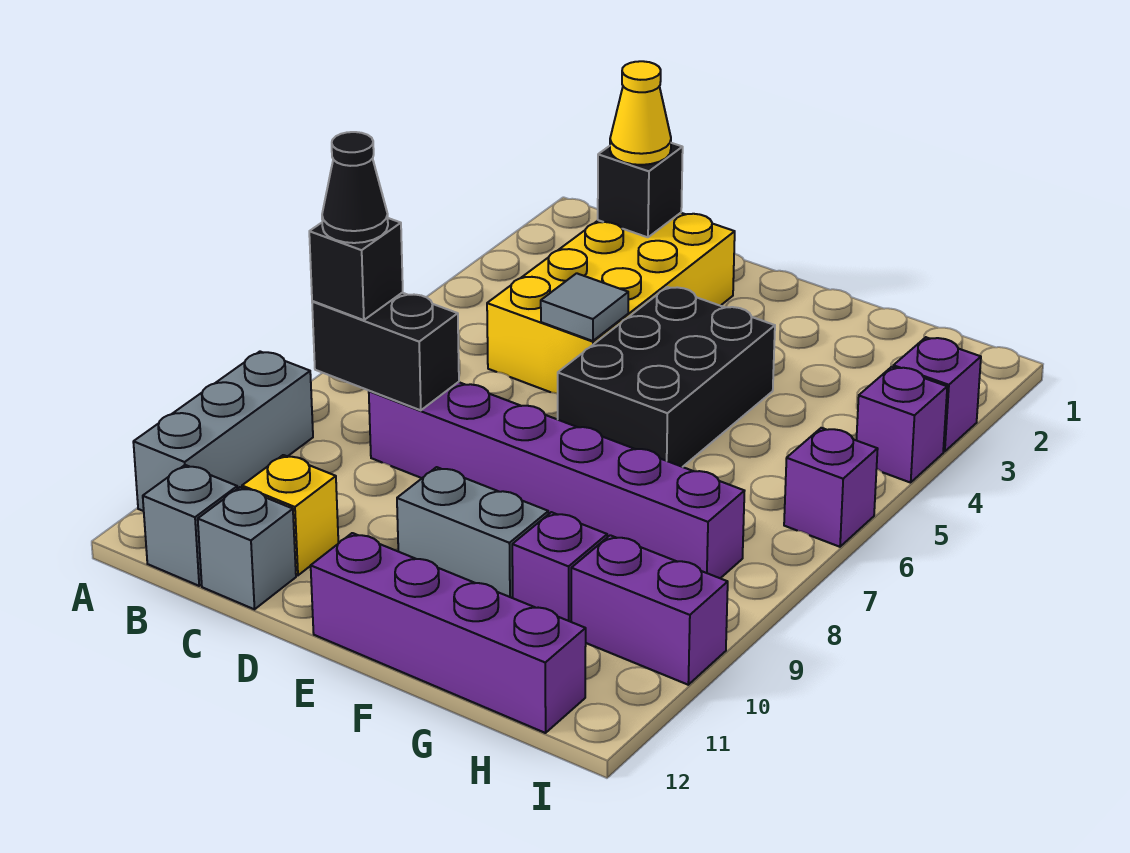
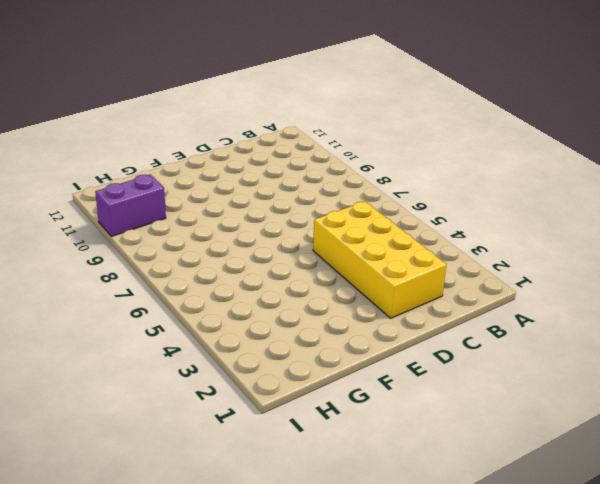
none -> grey 1x3 brick [133,352,313,511]
none -> grey 1x1 brick [143,465,237,586]
none -> purple 1x6 brick [369,382,744,578]

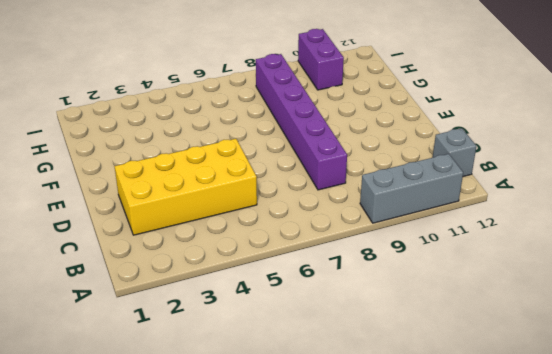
none -> yellow 1x1 brick [242,455,338,575]
none -> grey 1x1 brick [198,487,296,609]
none -> black 2x3 brick [558,287,775,467]

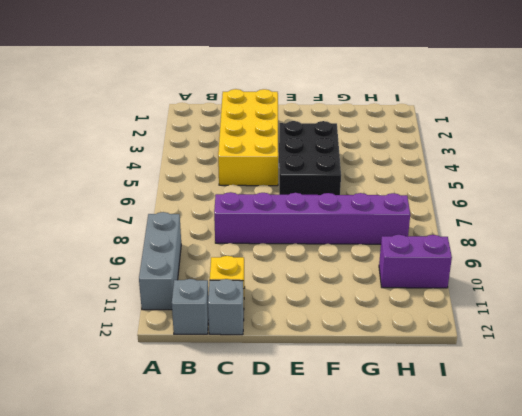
none -> grey 1x2 brick [397,467,548,598]
none -> purple 1x4 brick [311,533,586,733]
none -> purple 1x1 brick [512,512,607,622]

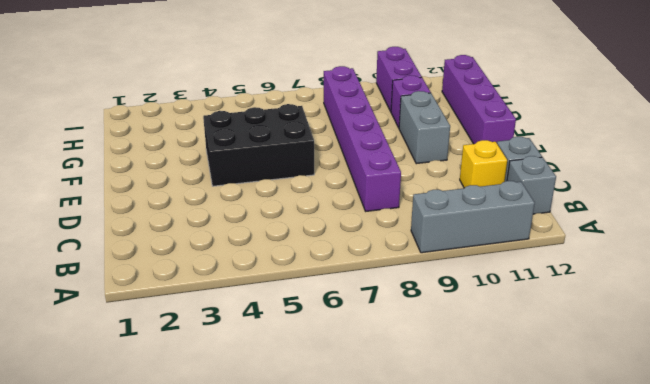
none -> yellow 2x4 brick [487,213,735,394]
none -> purple 1x1 brick [893,337,981,452]
none -> purple 1x1 brick [856,367,947,483]

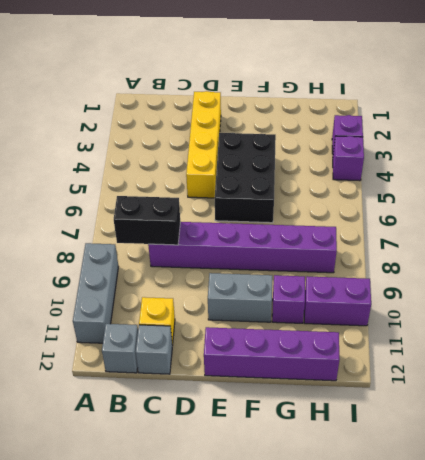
yellow 1x4 brick [186,91,221,198] -> yellow 2x4 brick [487,213,735,394]
none -> purple 1x1 brick [784,428,878,547]
none -> black 1x1 brick [598,143,683,237]
none -> grey 1x1 tile [541,273,628,341]

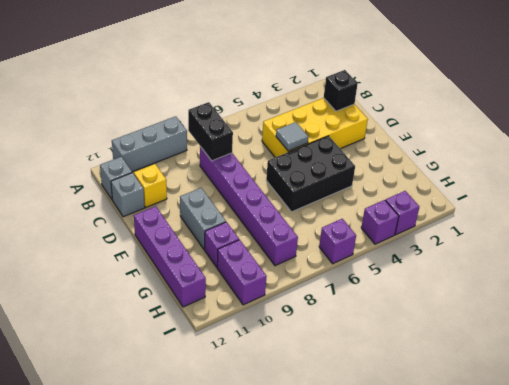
none -> black 1x1 brick [309,218,403,320]
none -> yellow 1x1 cone [610,61,671,165]
none -> black 1x1 cone [322,132,388,243]

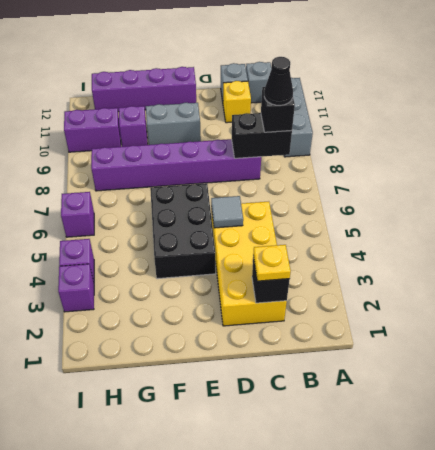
yellow 1x1 plate [253,245,291,281] -> yellow 1x1 cone [610,61,671,165]

